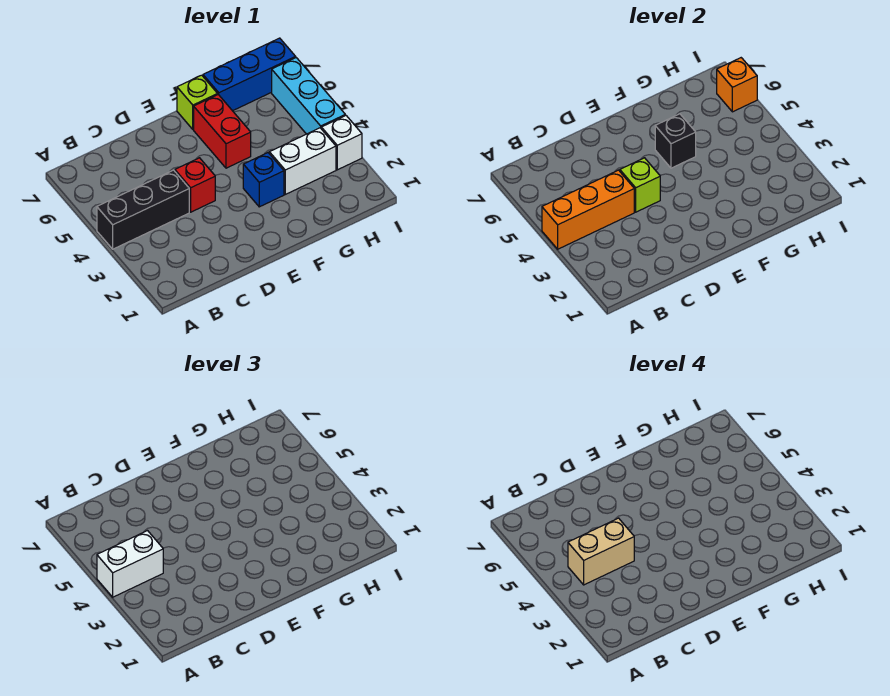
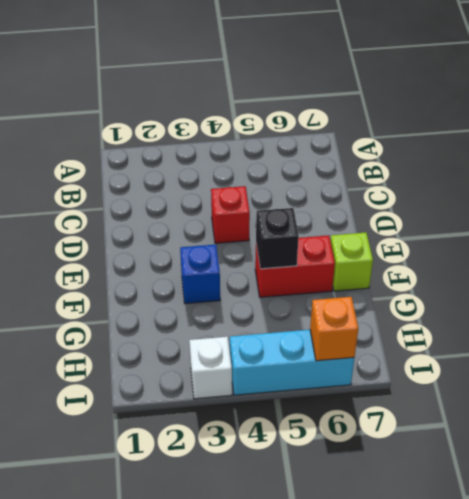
none -> black 1x3 brick [97,170,189,249]
none -> white 1x2 brick [269,128,336,194]
none -> blue 1x3 brick [203,38,296,111]

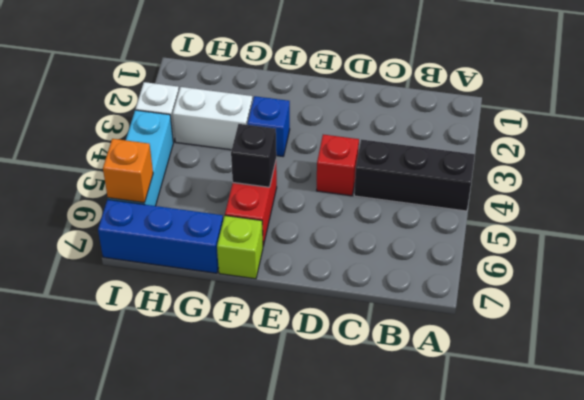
none -> orange 1x3 brick [542,170,634,249]
none -> lime 1x1 brick [620,158,660,212]
none -> white 1x2 brick [97,531,163,597]

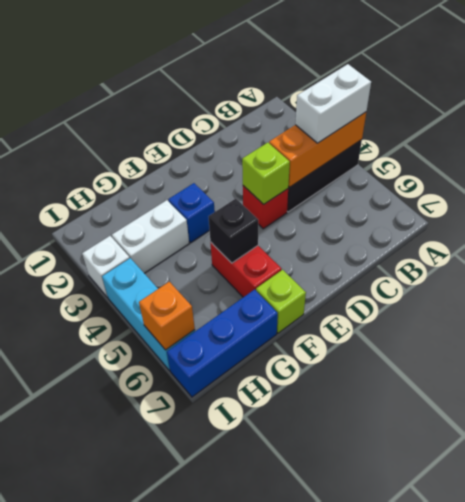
none -> tan 1x2 brick [568,518,634,585]

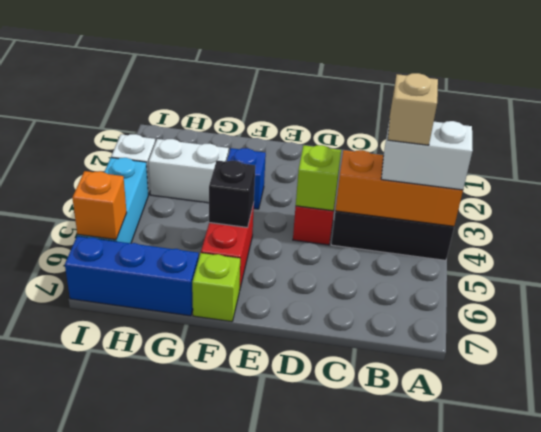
tan 1x1 brick [388,73,438,145] -> tan 1x2 brick [568,518,634,585]

